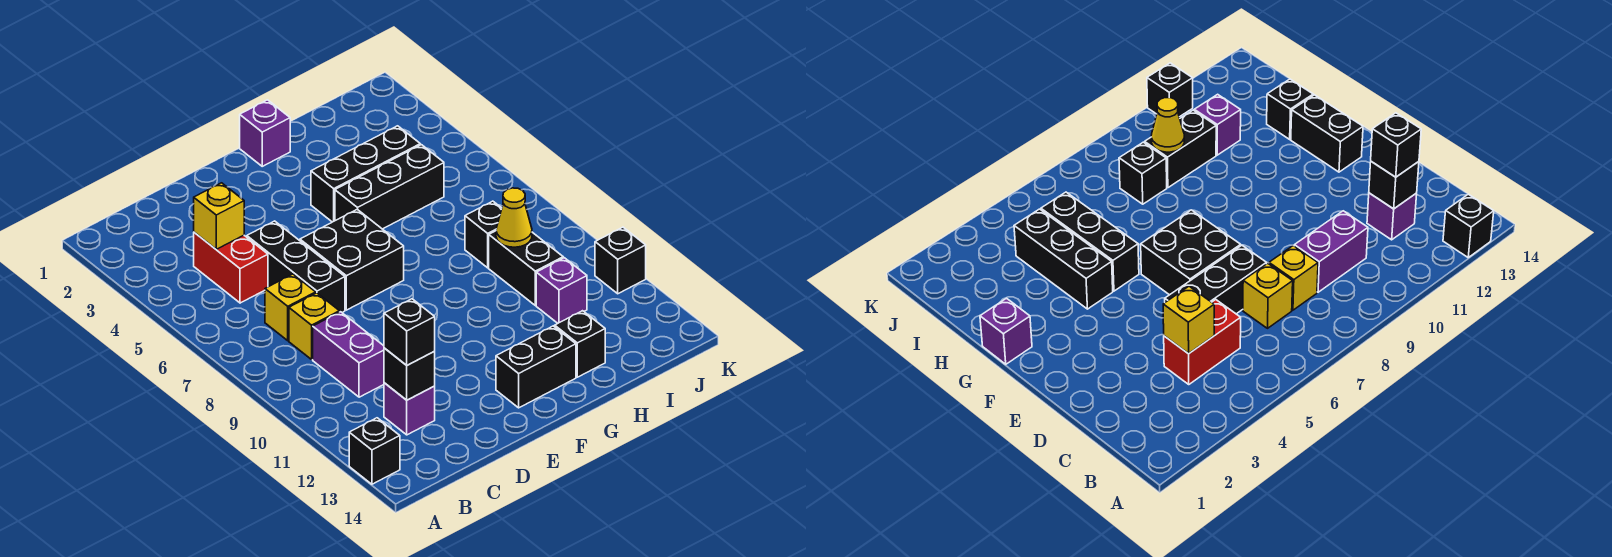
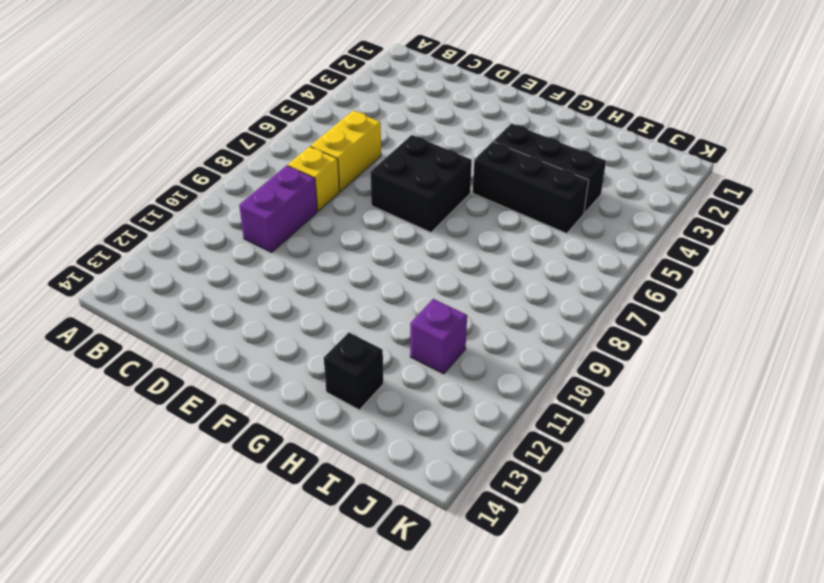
yellow 1x2 brick [311,111,381,192] -> yellow 1x1 brick [265,274,316,341]
none -> black 1x1 brick [349,418,400,484]
none -> red 1x2 brick [194,232,268,303]
none -> purple 1x1 brick [384,383,435,435]

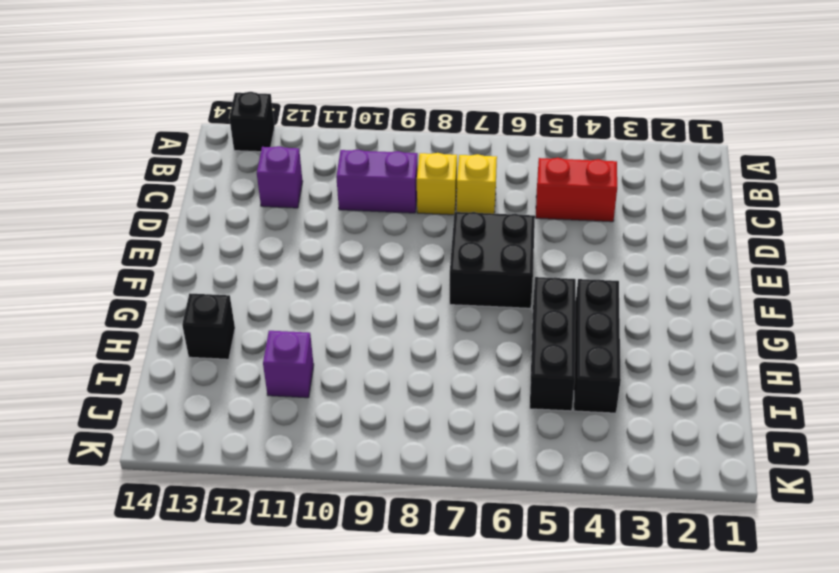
none -> black 1x3 brick [247,221,345,312]
none -> black 1x2 brick [496,326,576,408]
none -> purple 1x1 brick [240,100,290,166]

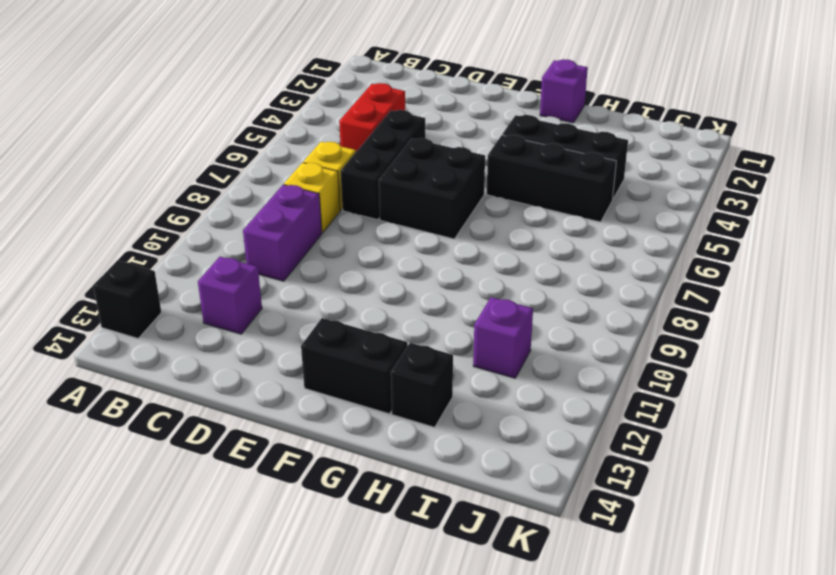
none -> black 1x1 brick [465,201,502,268]
none -> black 1x2 brick [489,231,563,305]
none -> black 1x1 brick [595,227,646,294]

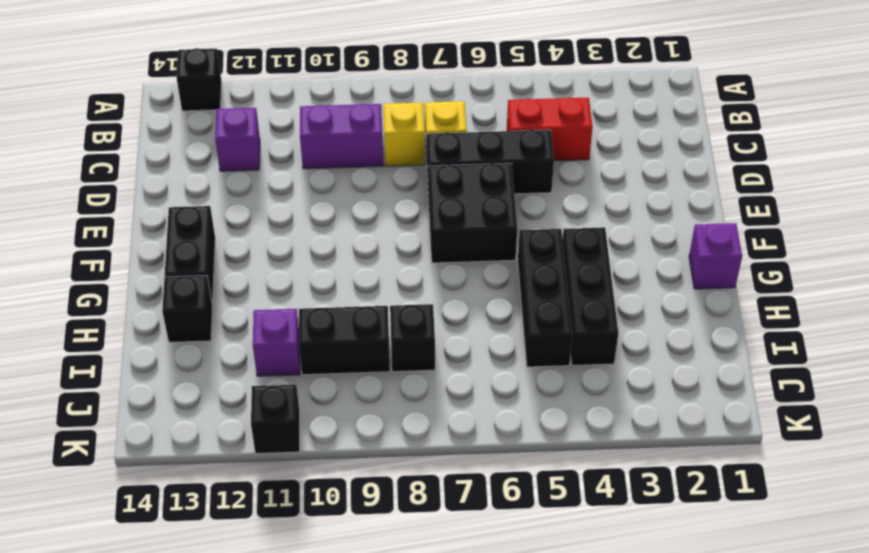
none -> yellow 1x1 brick [194,183,244,249]
none -> black 1x1 brick [384,348,435,400]
none -> yellow 1x1 cone [496,188,532,247]

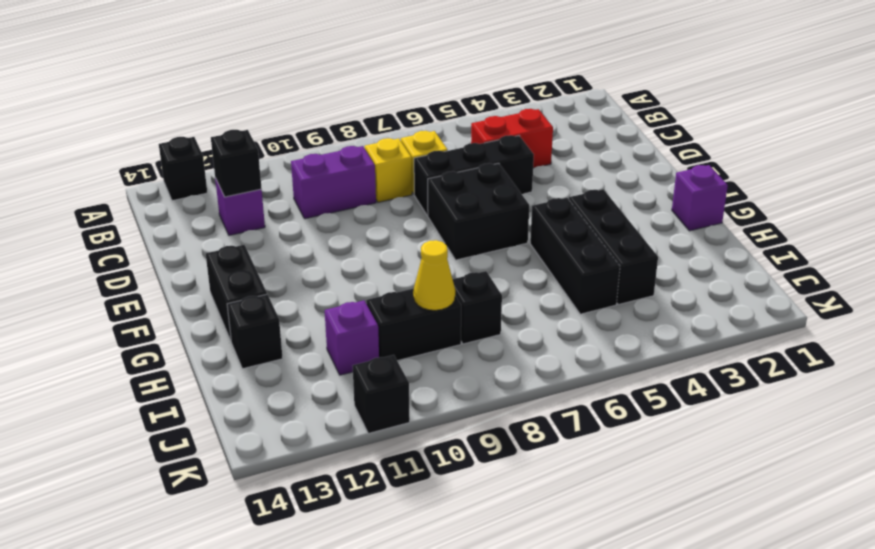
none -> yellow 1x1 brick [194,183,244,249]
none -> black 1x1 brick [384,299,435,365]

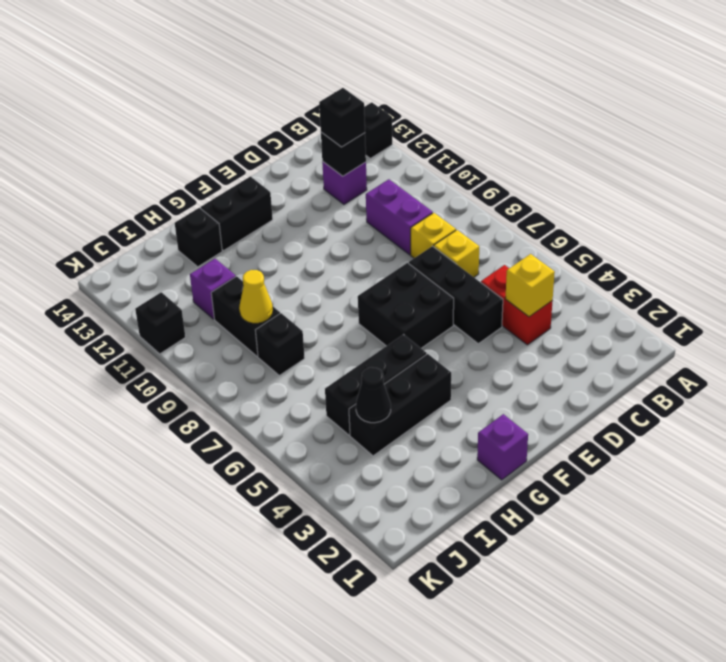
black 1x1 cone [356,367,391,423] -> none

